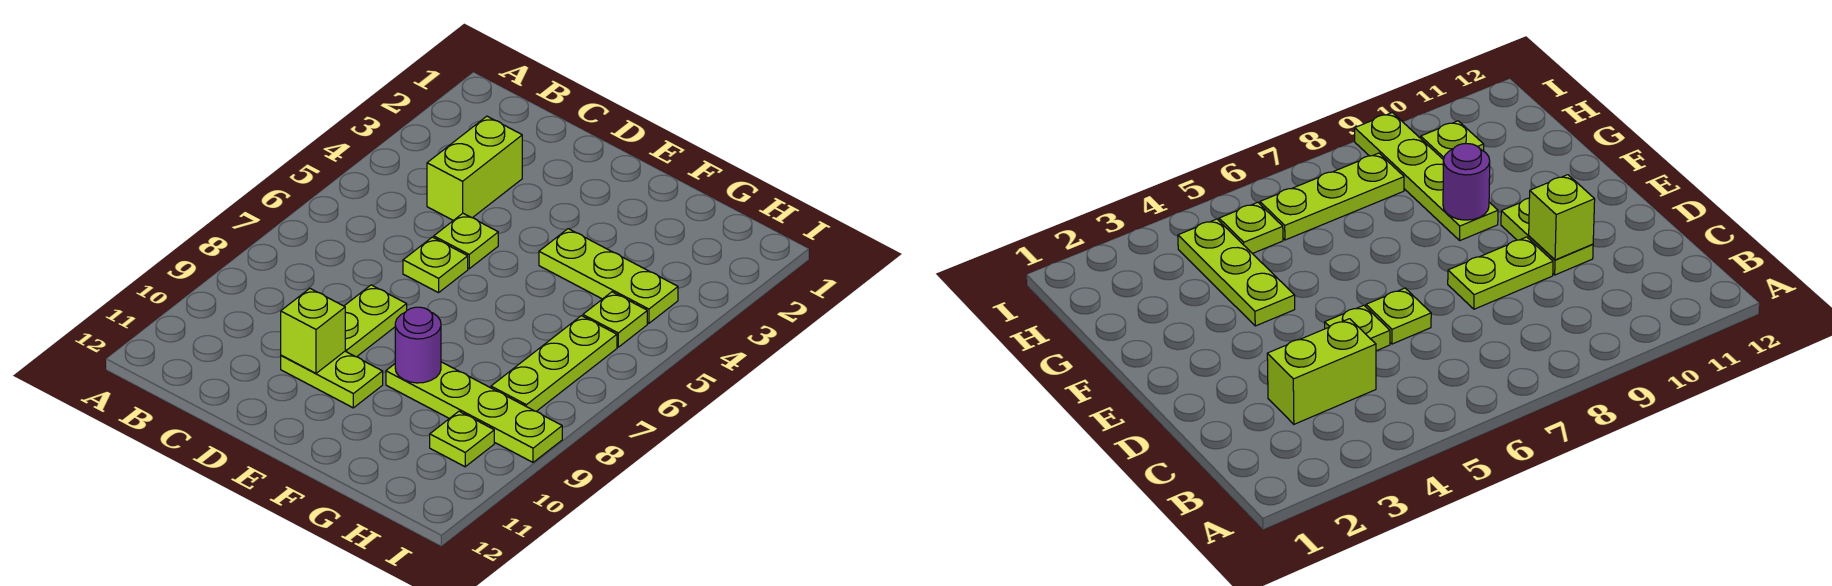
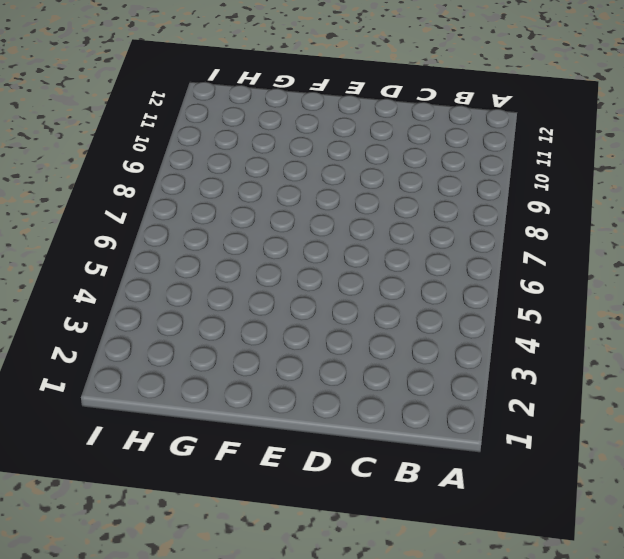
none -> lime 1x2 brick [427,116,522,221]
none -> lime 1x1 plate [433,213,498,269]
none -> lime 1x1 plate [403,237,468,293]

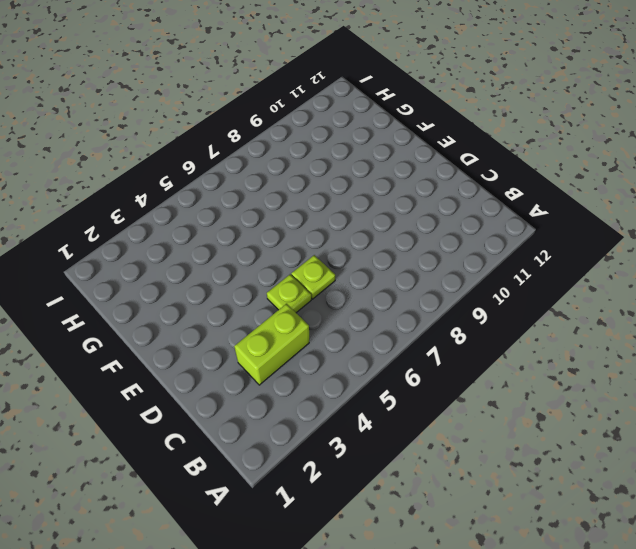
none -> lime 1x2 plate [345,285,407,357]
none -> lime 1x2 plate [281,351,383,408]
none -> lime 1x3 plate [539,229,678,323]

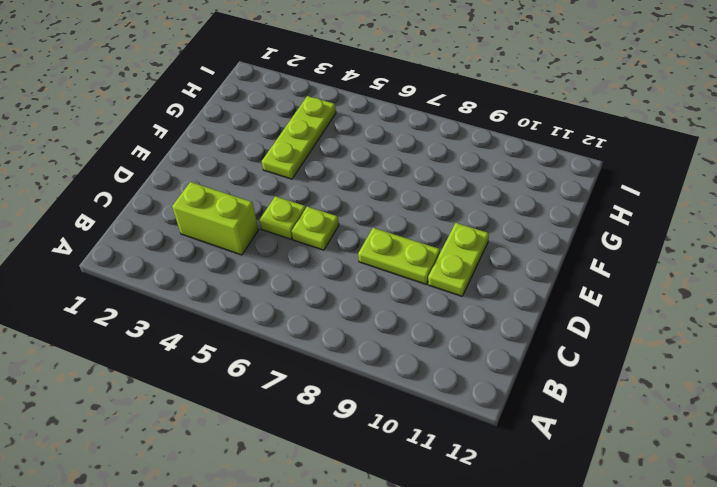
none -> lime 1x4 plate [386,362,562,462]
none -> lime 1x1 plate [583,292,647,347]
none -> lime 1x3 plate [491,316,617,411]

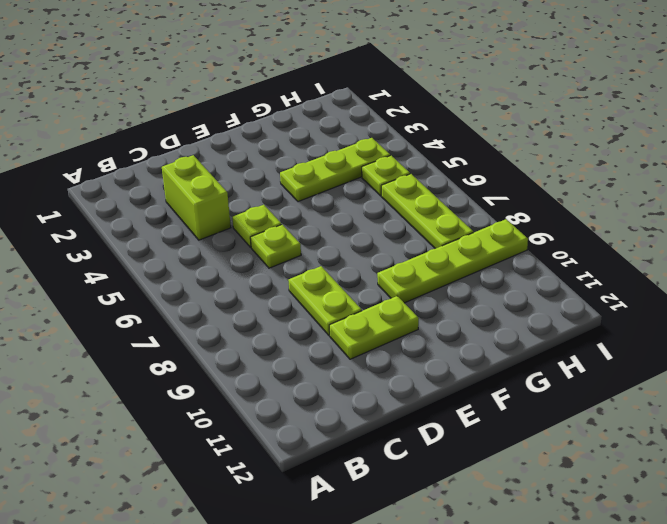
none -> lime 1x1 plate [430,411,494,467]
none -> lime 1x1 brick [281,288,345,373]
none -> purple 1x1 round brick [395,307,441,383]

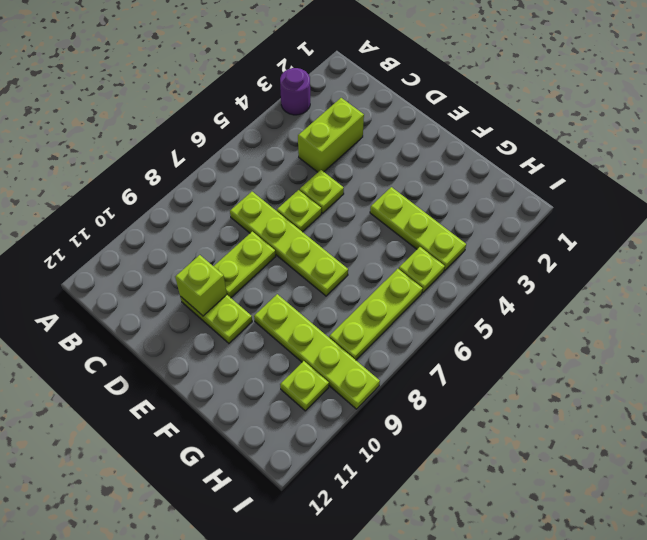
purple 1x1 round brick [280,68,310,115] -> purple 1x1 round brick moved to [395,307,441,383]
lime 1x4 plate [230,192,348,296] -> none

